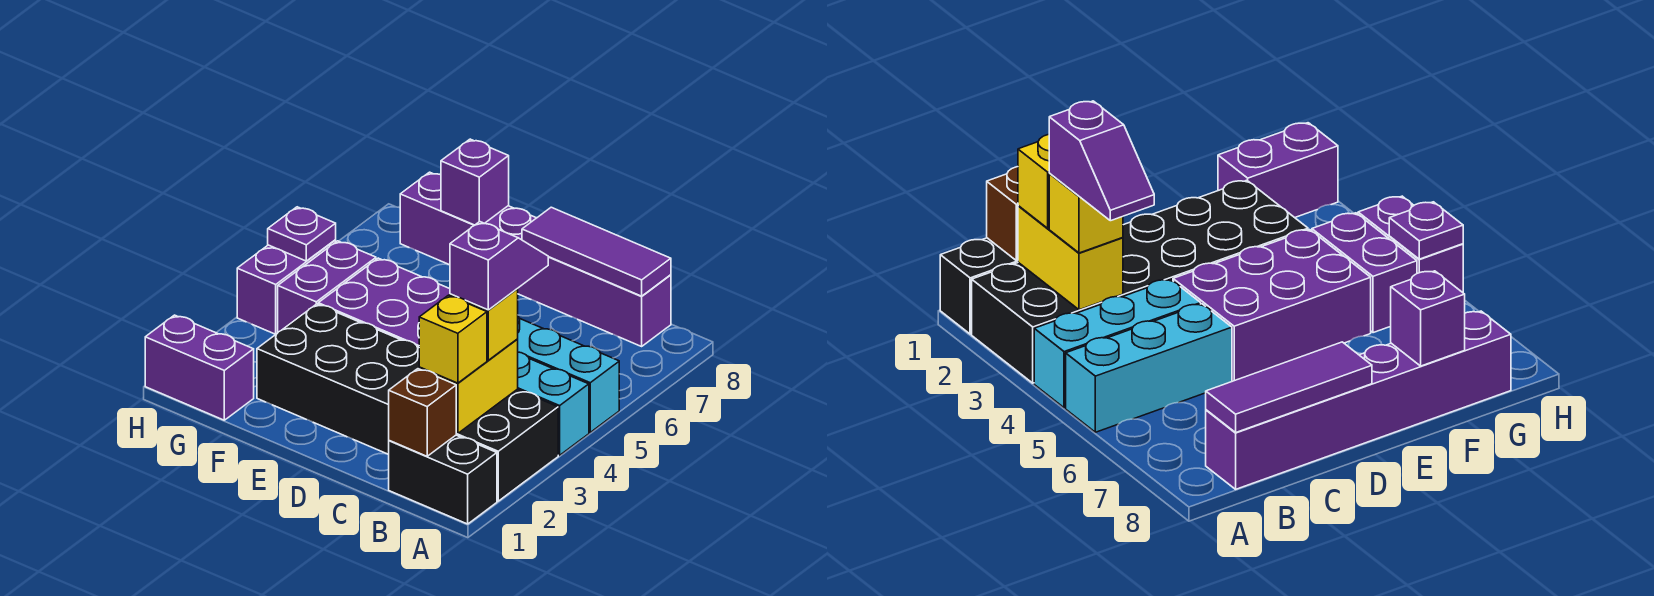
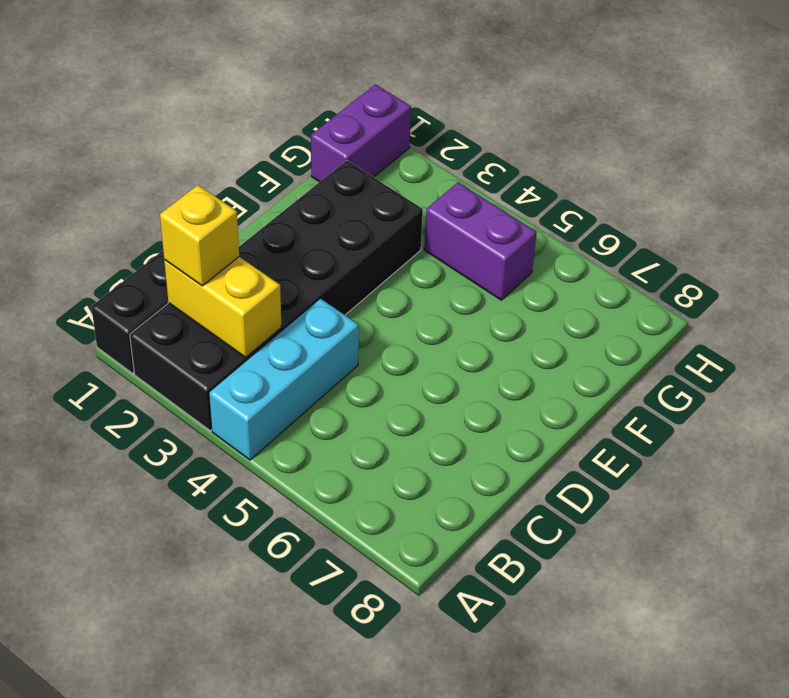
none -> cyan 1x3 brick [518,317,619,432]
none -> purple 1x6 brick [400,172,671,346]
none -> purple 2x3 brick [318,258,450,347]

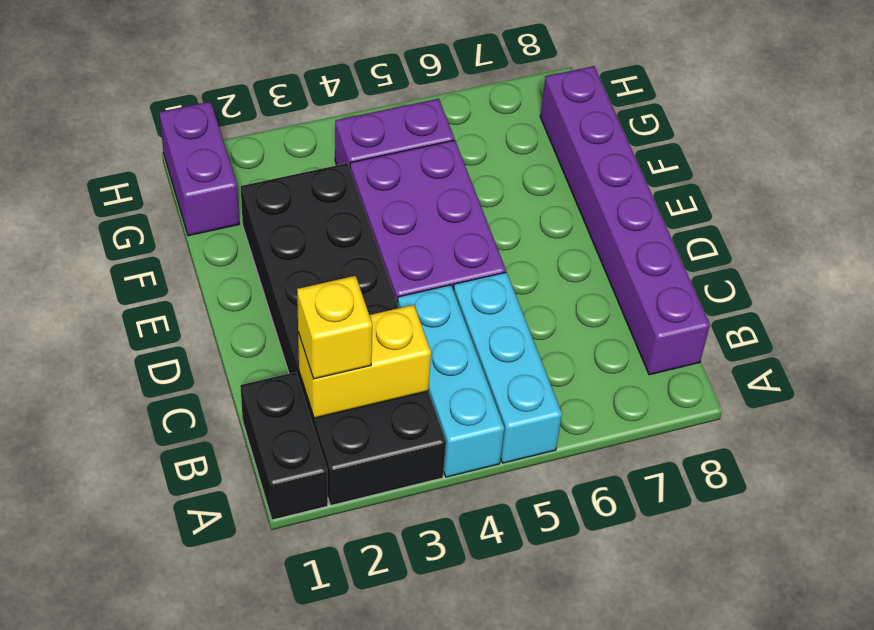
none -> purple 1x2 brick [237,240,336,334]
none -> brown 1x1 brick [389,369,456,456]
none -> purple 1x3 tile [522,207,671,296]

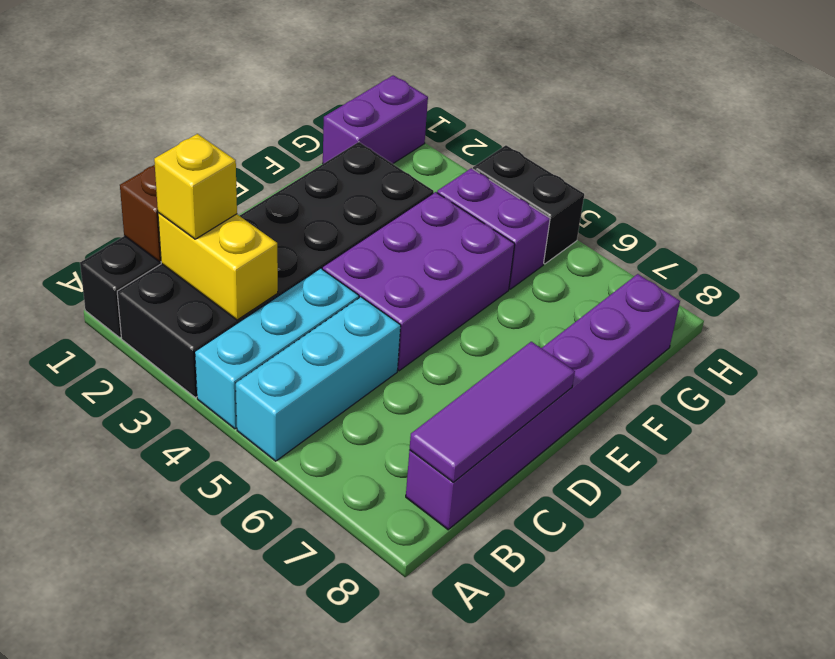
black 1x2 brick [473,145,584,264] -> purple 1x2 brick [237,240,336,334]
none -> purple 1x1 brick [441,139,509,225]
none -> purple 1x1 plate [268,207,336,261]
none -> yellow 1x1 brick [450,289,518,360]

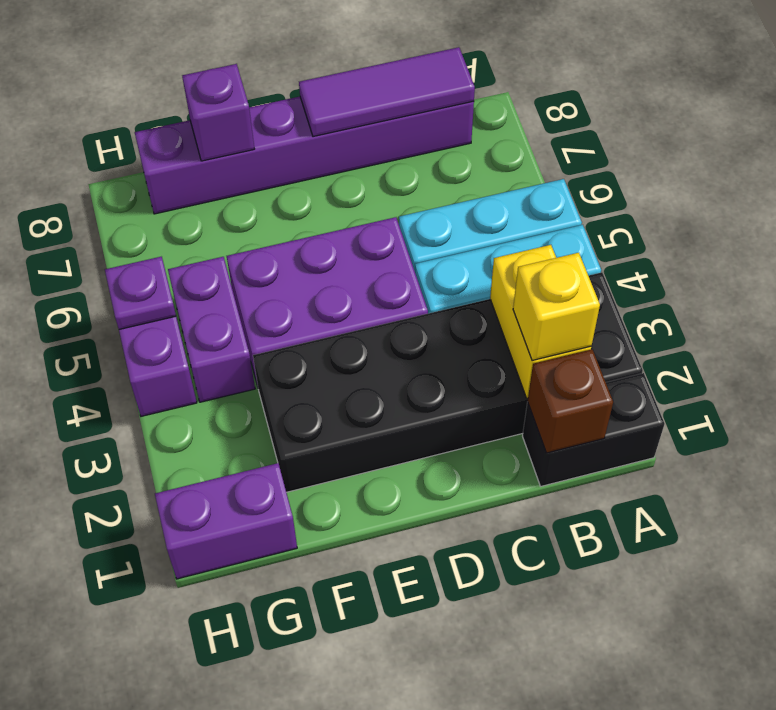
none -> yellow 1x1 brick [450,289,518,360]
none -> purple 1x2 slope [450,222,548,310]

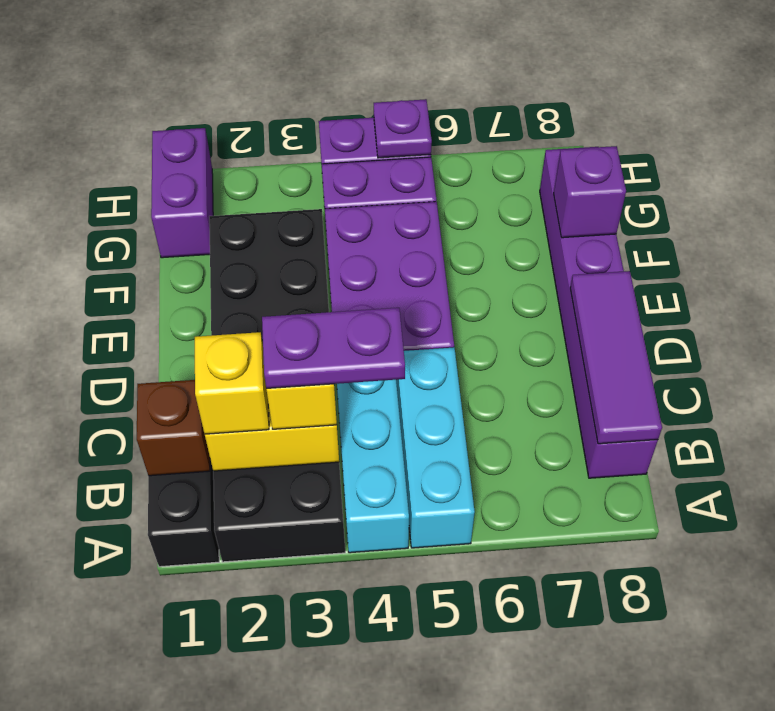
purple 1x2 plate [262,308,405,389] -> purple 1x2 slope [450,222,548,310]

